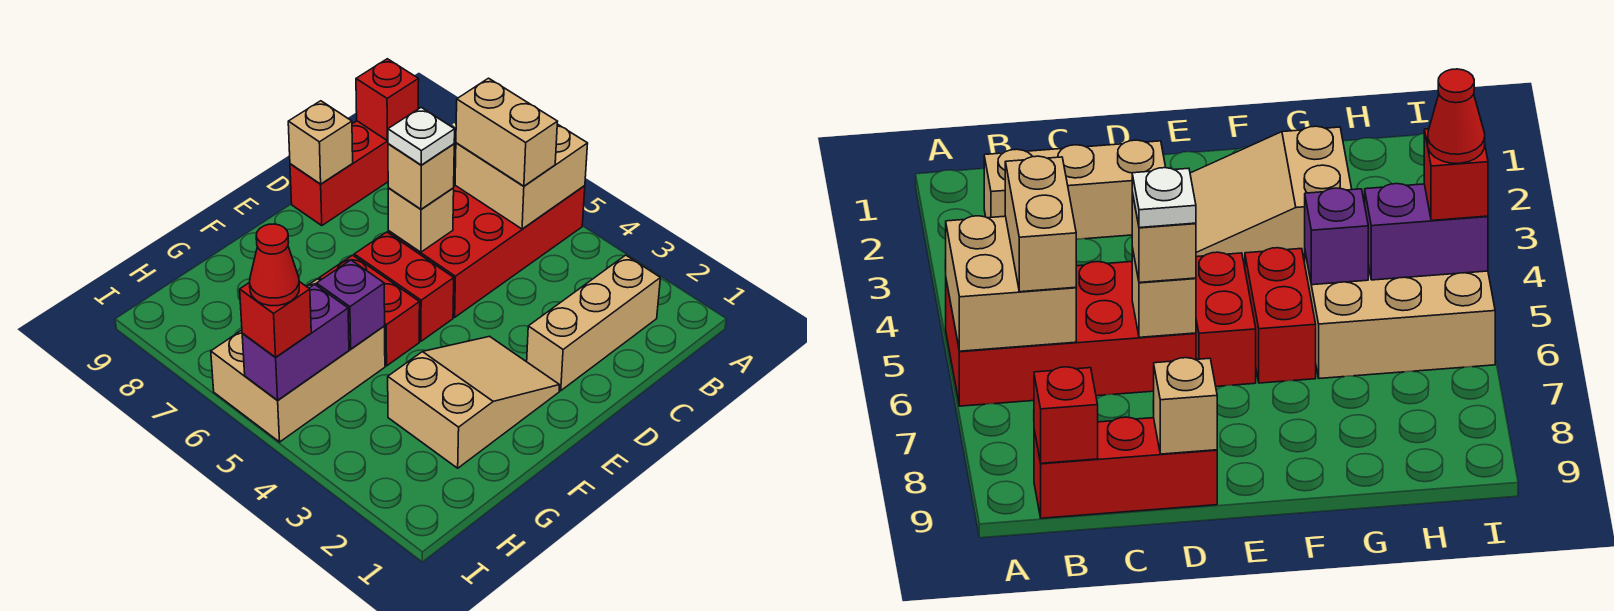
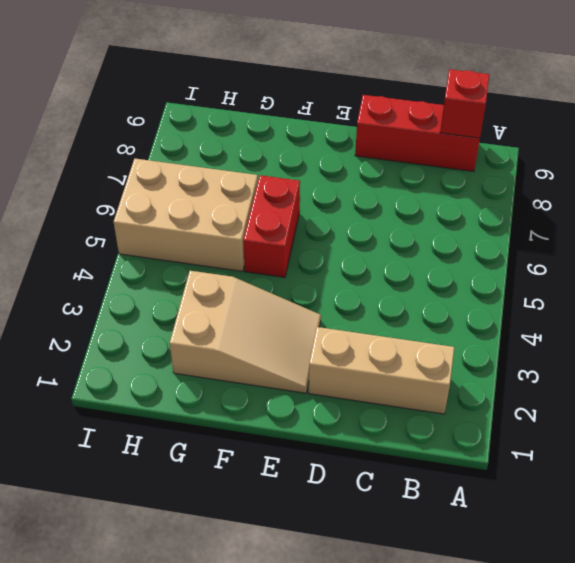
none -> red 2x4 brick [388,186,585,317]
none -> red 1x2 brick [354,232,454,341]
none -> tan 2x2 brick [455,124,588,229]

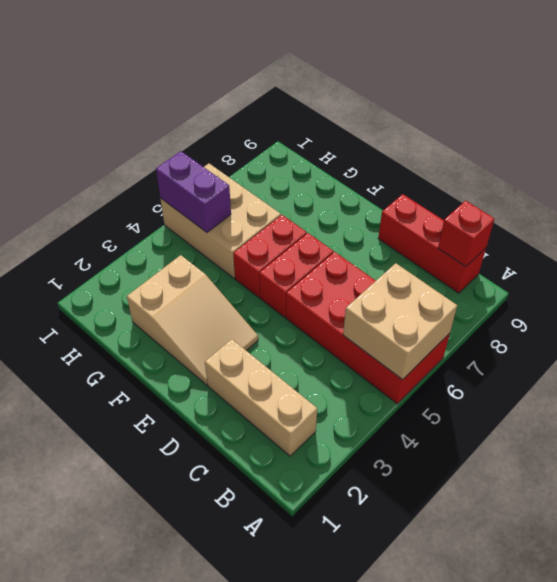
none -> tan 1x1 brick [388,188,454,252]
none -> tan 1x1 brick [288,101,353,184]
none -> purple 1x1 brick [317,260,385,349]

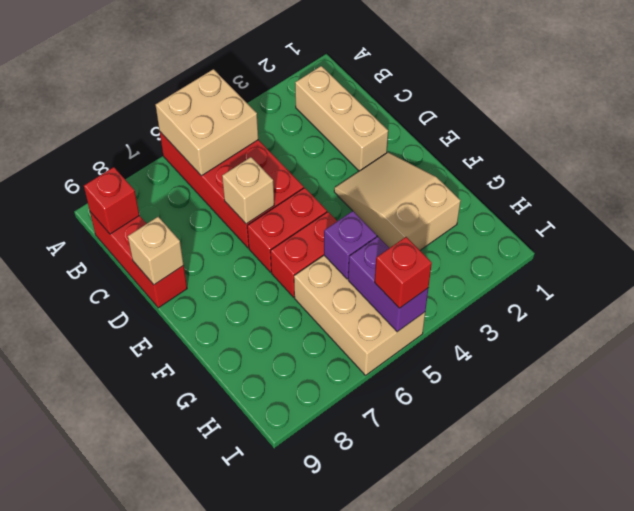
none -> tan 1x2 brick [456,78,558,186]
none -> tan 1x1 brick [388,144,454,209]
none -> white 1x1 plate [388,108,455,165]

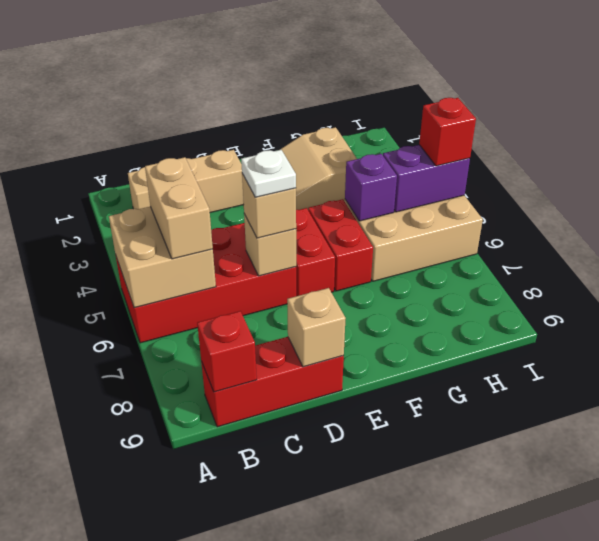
none -> red 1x1 cone [250,224,299,306]

